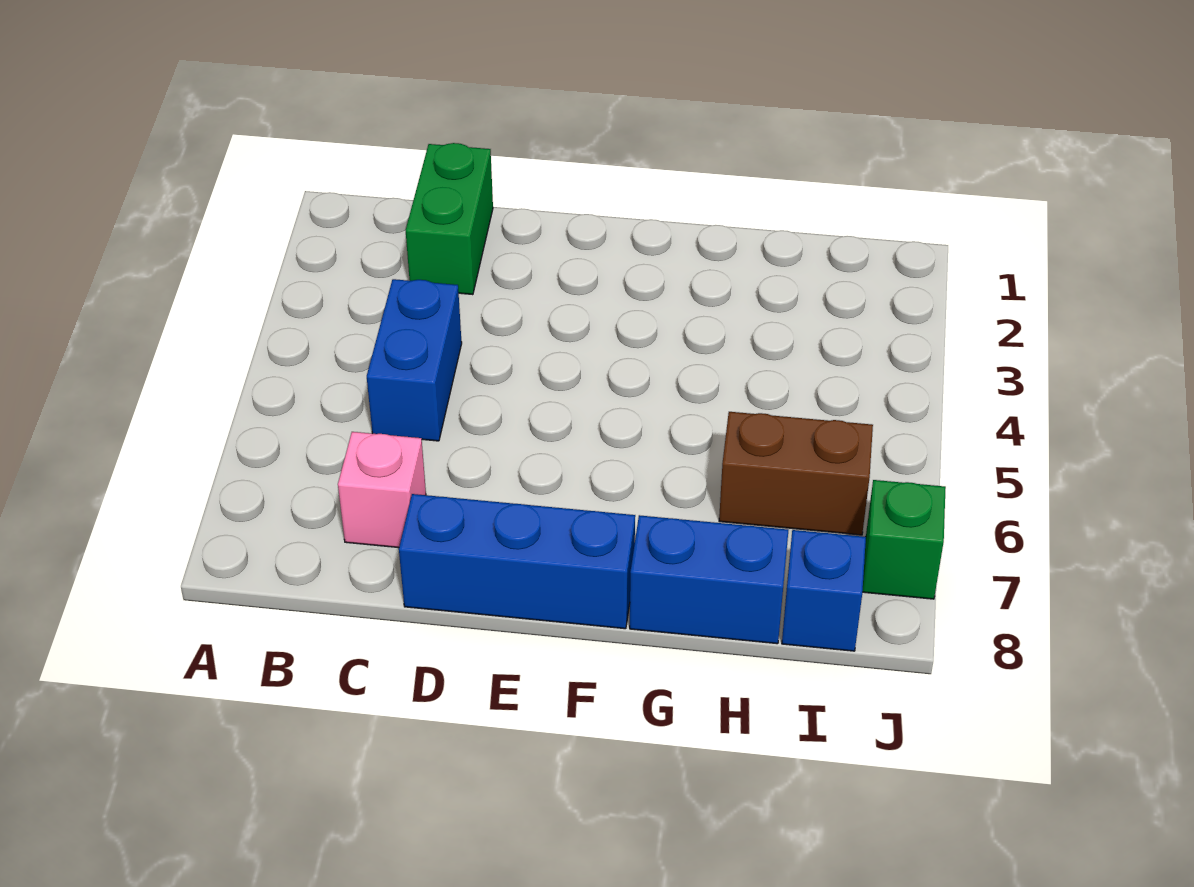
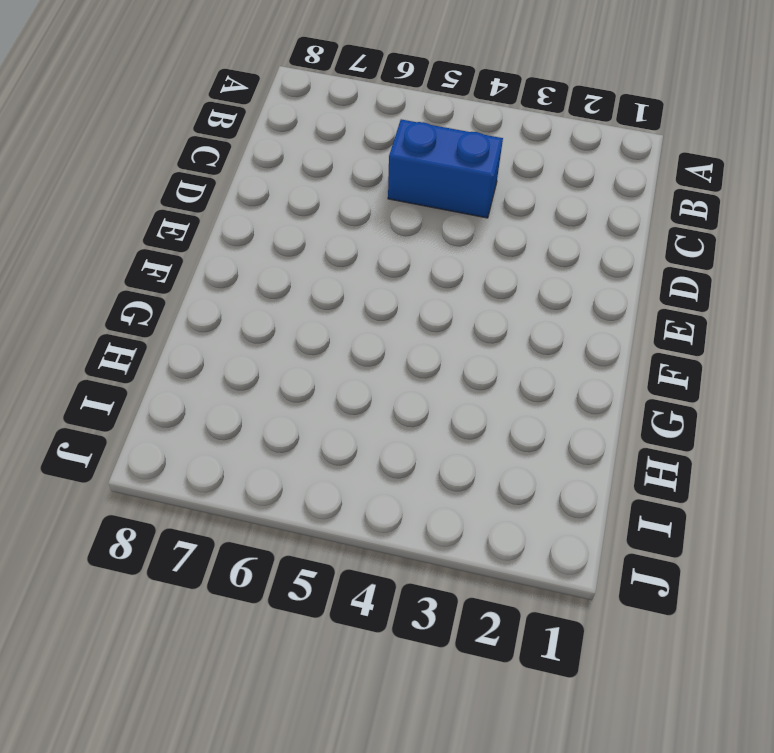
none -> green 1x2 brick [406,143,493,295]
none -> pink 1x1 brick [338,432,426,548]

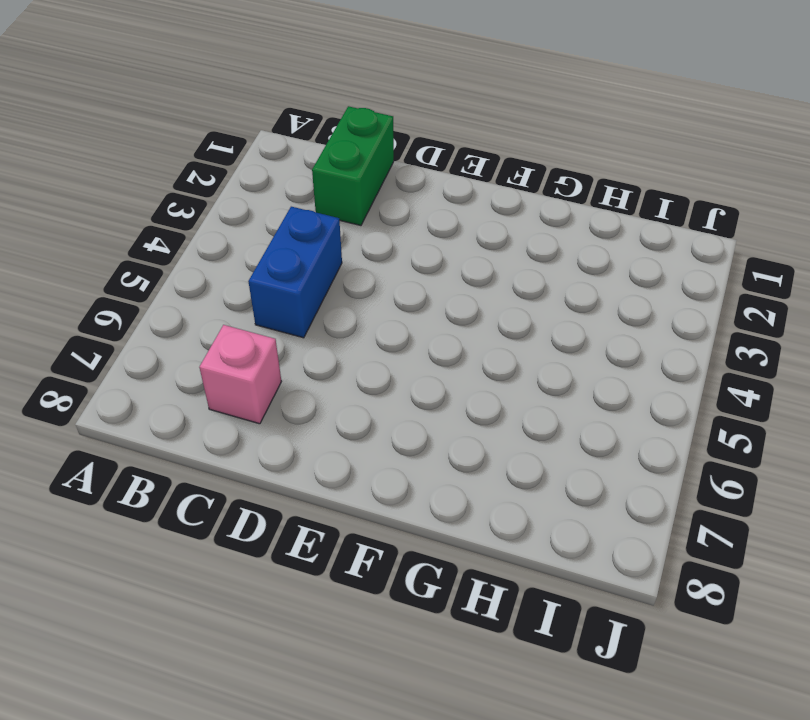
none -> blue 1x3 brick [399,494,635,629]
none -> blue 1x2 brick [630,515,788,644]

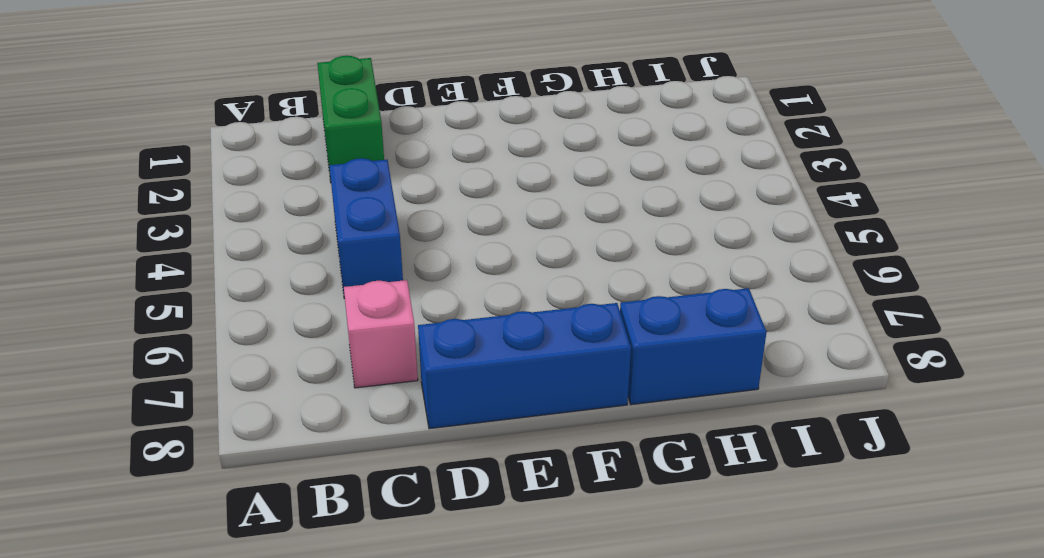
none -> brown 1x2 brick [719,412,873,535]
none -> blue 1x1 brick [782,530,866,651]

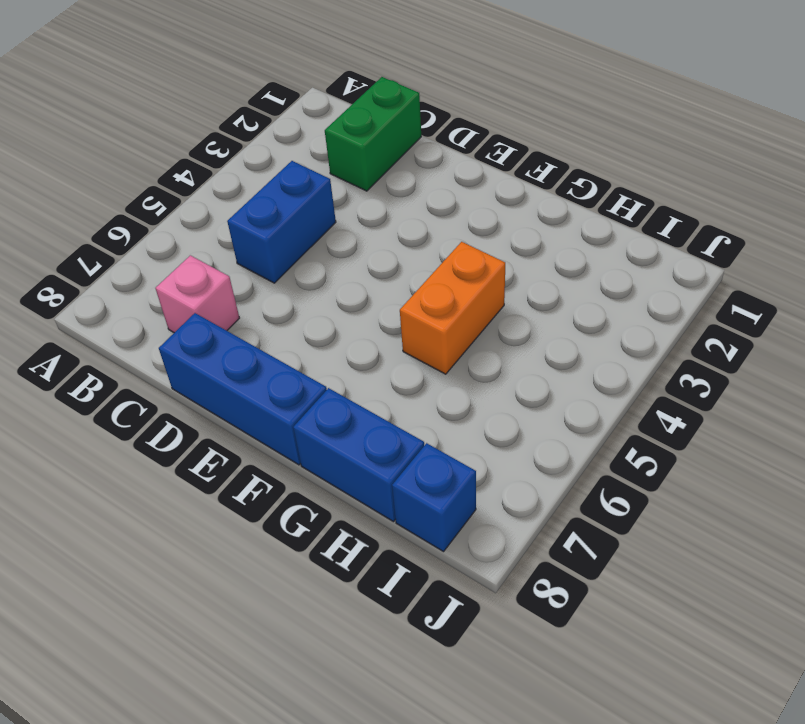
orange 1x2 brick [400,242,505,374] -> none
none -> brown 1x2 brick [719,412,873,535]
none -> green 1x1 brick [862,480,946,599]

